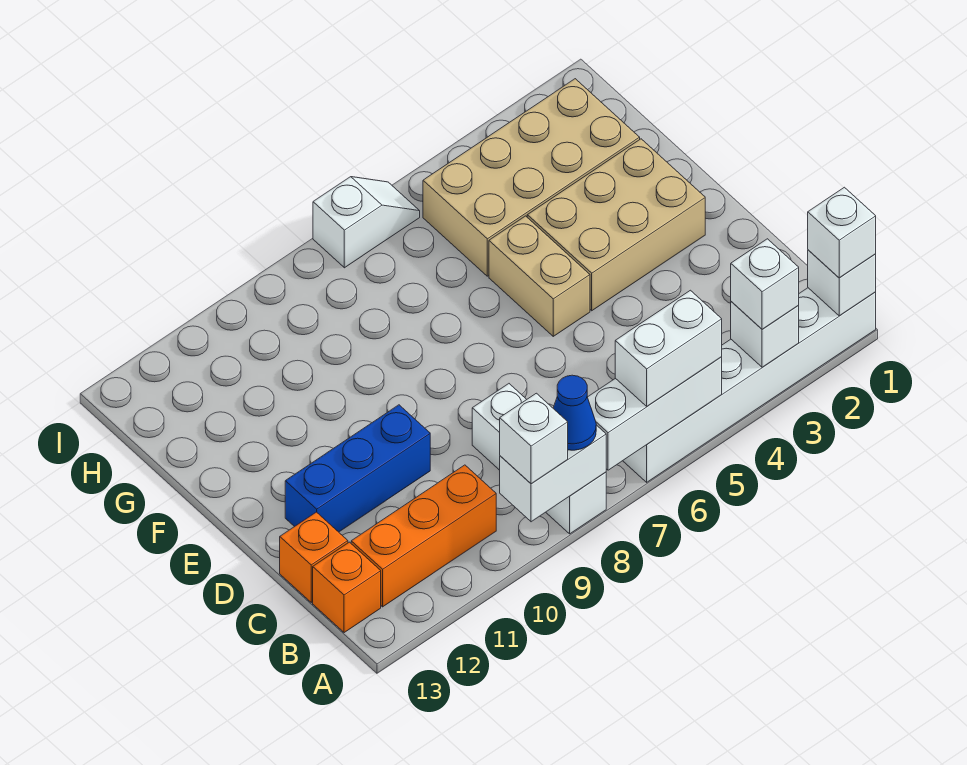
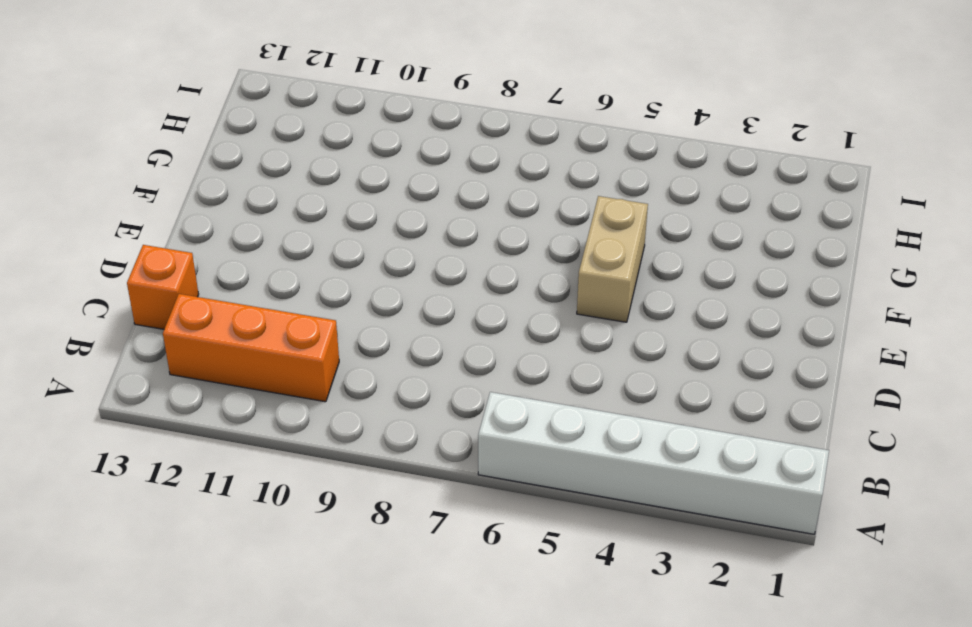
none -> white 1x3 brick [472,384,606,534]
none -> orange 1x1 brick [313,542,381,633]
none -> blue 1x3 brick [285,405,430,532]

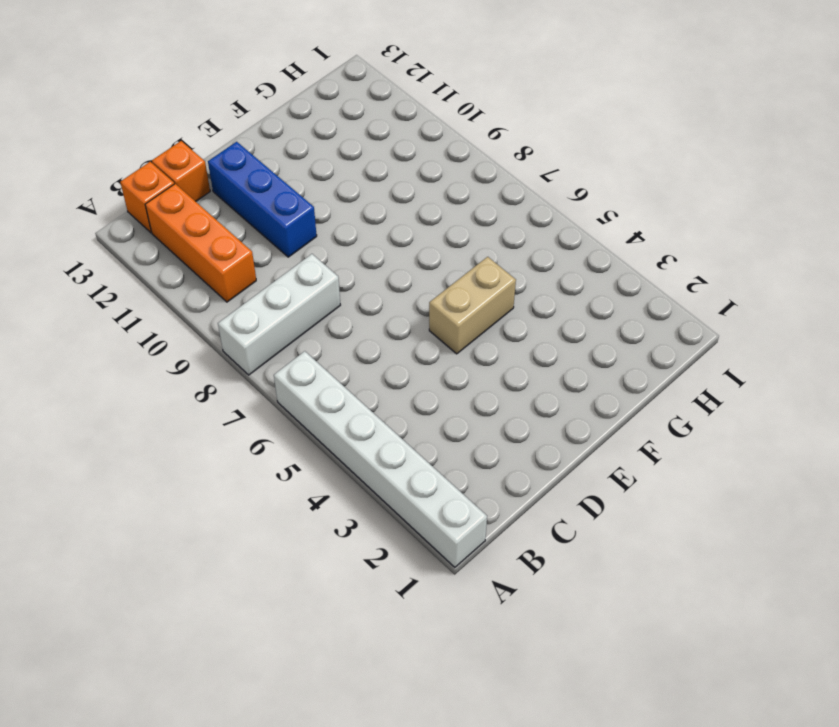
none -> tan 2x3 brick [527,139,705,311]
none -> tan 2x4 brick [423,79,640,276]
none -> white 1x2 slope [313,177,420,268]

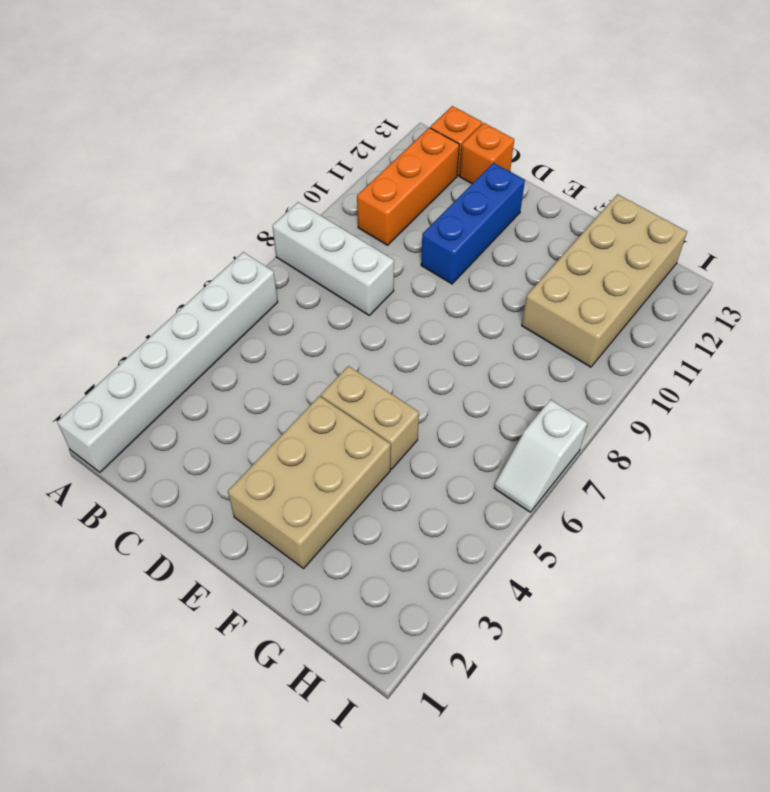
tan 2x4 brick [522,194,687,367] -> tan 2x4 brick moved to [423,79,640,276]
none -> white 1x1 brick [808,250,876,316]
none -> white 1x1 brick [731,302,799,367]
none -> white 1x3 brick [588,357,722,470]

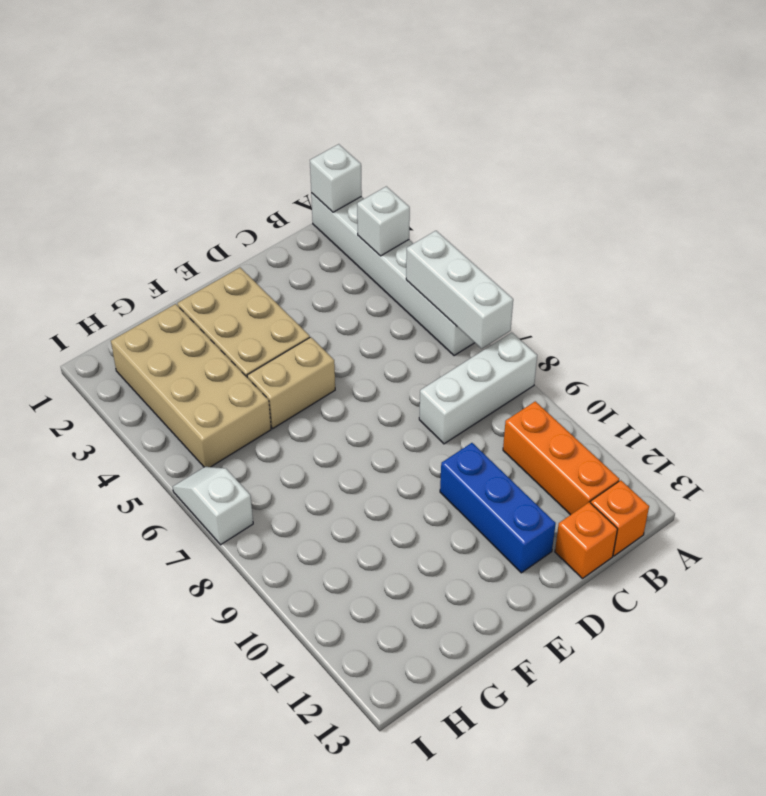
none -> white 1x2 brick [500,425,606,522]
none -> white 1x1 brick [808,187,876,278]
none -> white 1x1 brick [731,239,799,329]

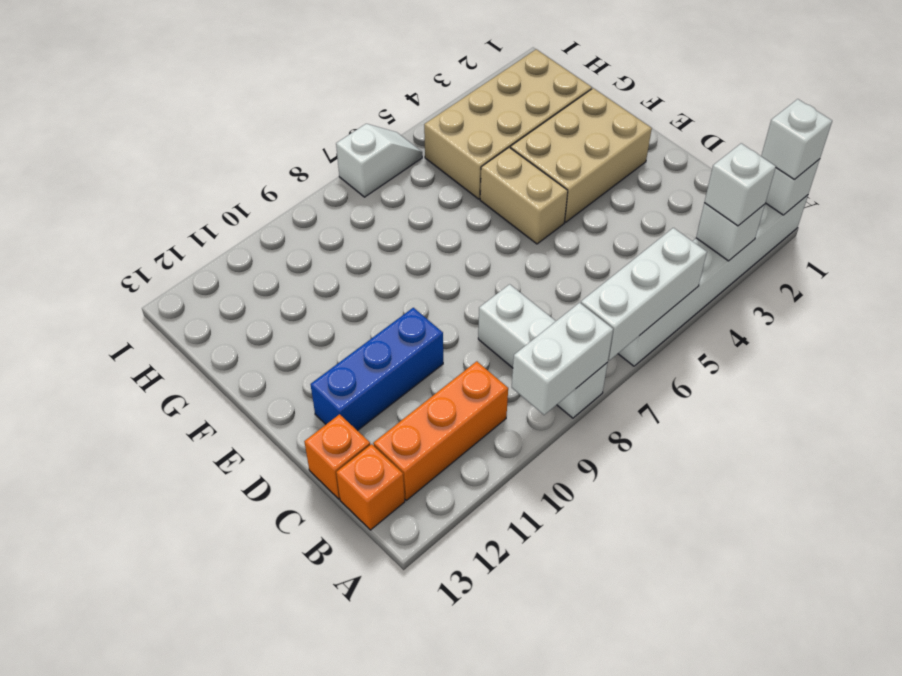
none -> white 1x2 brick [615,290,722,406]
none -> blue 1x1 cone [553,375,596,450]
none -> white 1x1 brick [500,393,568,484]

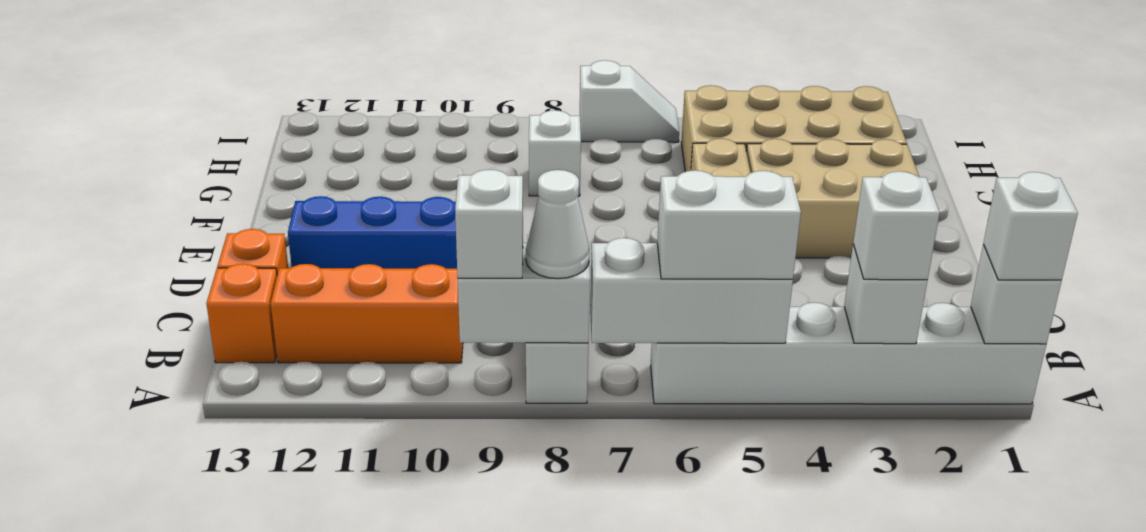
white 1x1 cone [526,170,590,279] -> blue 1x1 cone [553,375,596,450]
white 1x1 brick [529,110,581,196] -> none

